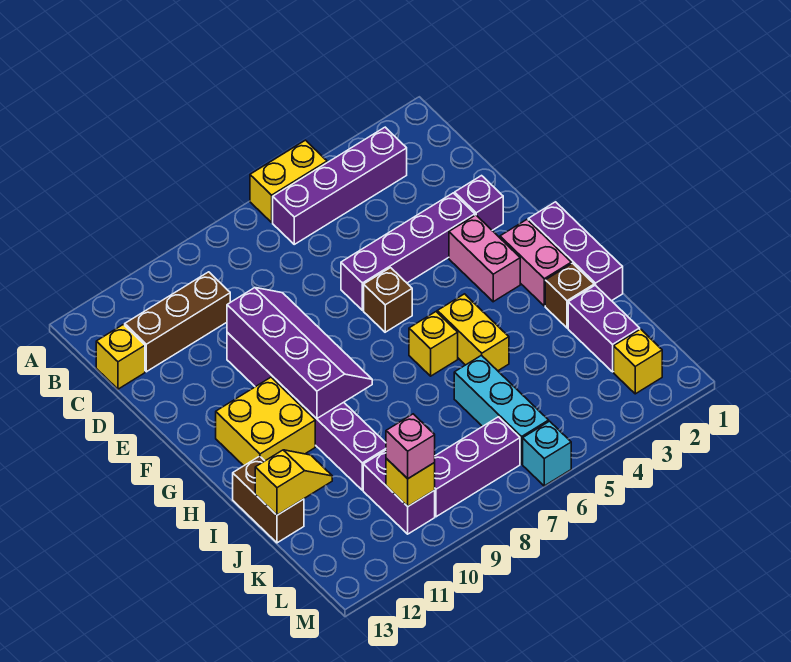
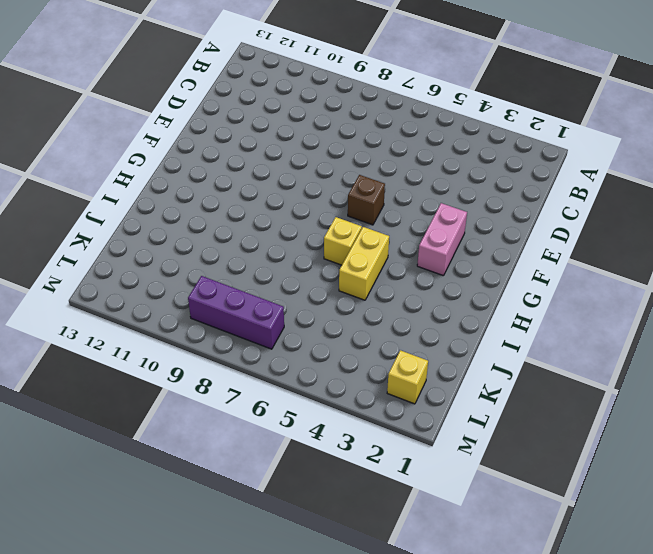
none -> yellow 1x2 brick [250,140,327,222]
none -> purple 1x4 brick [273,127,407,244]
none -> brown 1x3 brick [125,272,230,372]

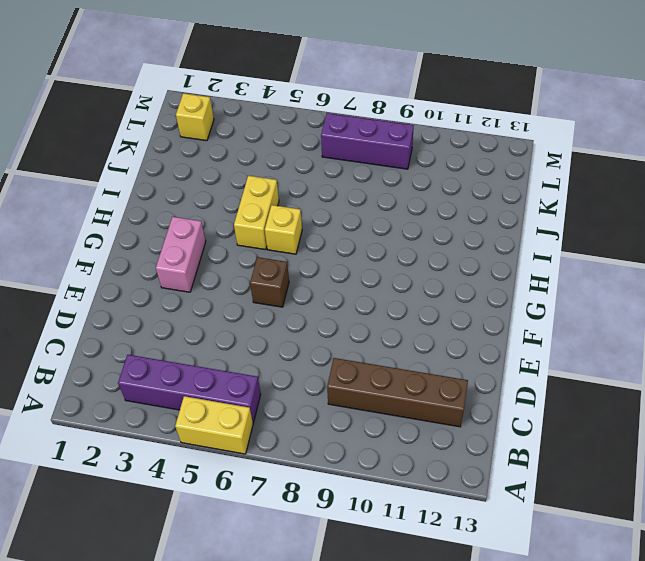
brown 1x4 brick [327,358,468,427] -> brown 1x3 brick [125,272,230,372]
none -> yellow 1x1 brick [96,325,145,389]
none -> purple 1x1 brick [455,176,503,230]
none -> purple 1x4 brick [341,193,475,310]

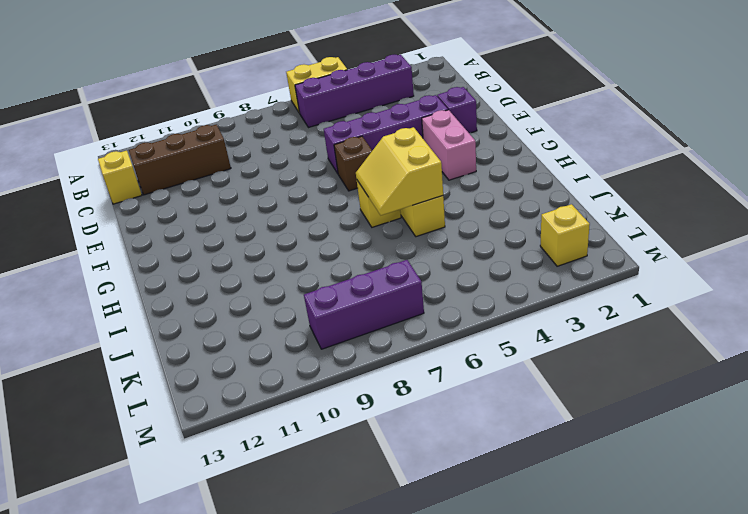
yellow 2x2 slope [356,127,443,215] -> none
none -> purple 1x6 brick [227,333,386,490]
none -> purple 1x3 brick [528,202,623,301]
none -> pink 1x2 brick [500,220,571,306]

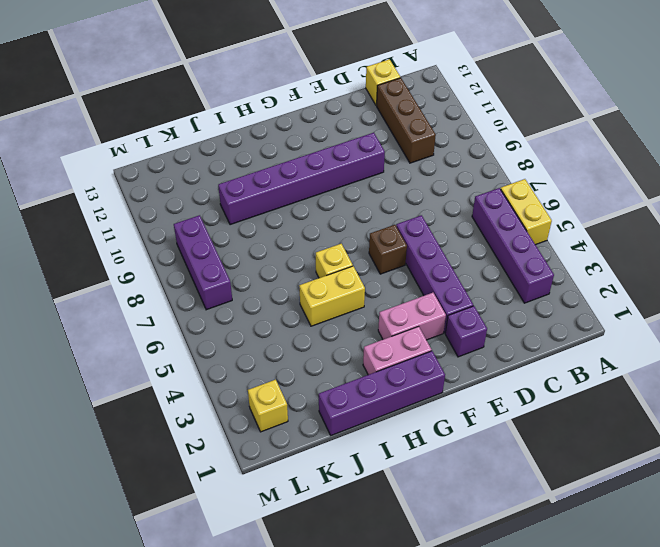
purple 1x4 brick [319,351,445,435] -> purple 1x3 brick [528,202,623,301]
none -> yellow 2x2 brick [216,377,315,466]
none -> brown 1x1 brick [545,263,594,328]
none -> brown 1x2 brick [233,456,304,543]

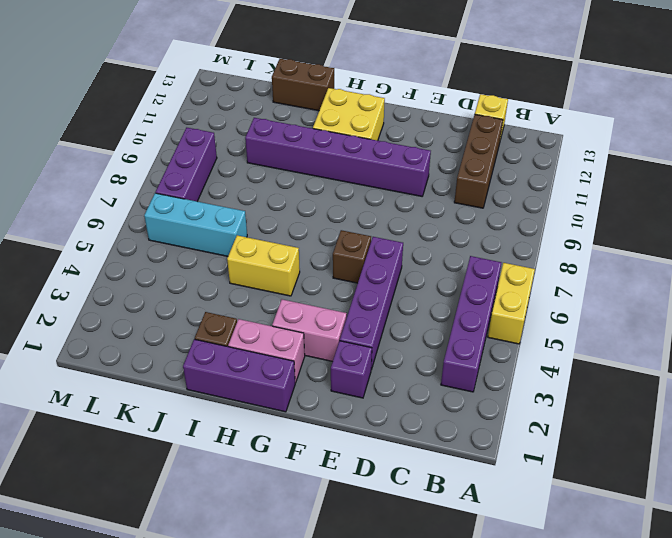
none -> yellow 1x1 brick [409,312,458,376]
none -> purple 1x2 brick [568,285,640,372]
none -> purple 1x2 brick [363,450,435,534]

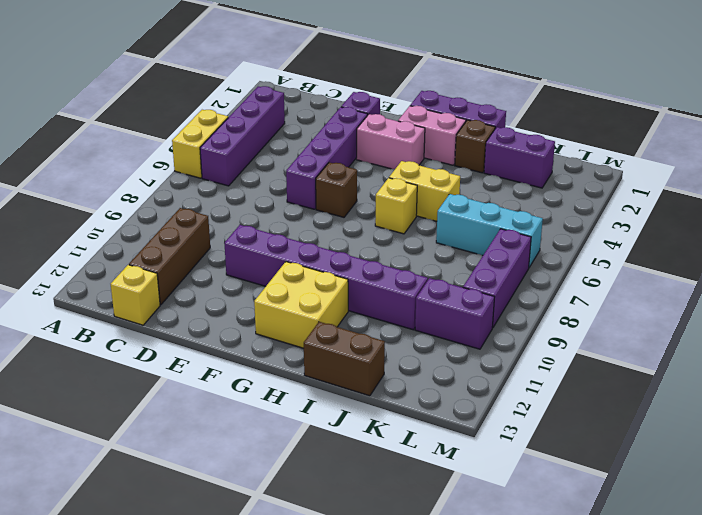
none -> yellow 1x1 brick [614,329,662,394]
none -> cyan 1x1 brick [523,421,571,486]
none -> purple 2x4 slope [227,288,372,418]

